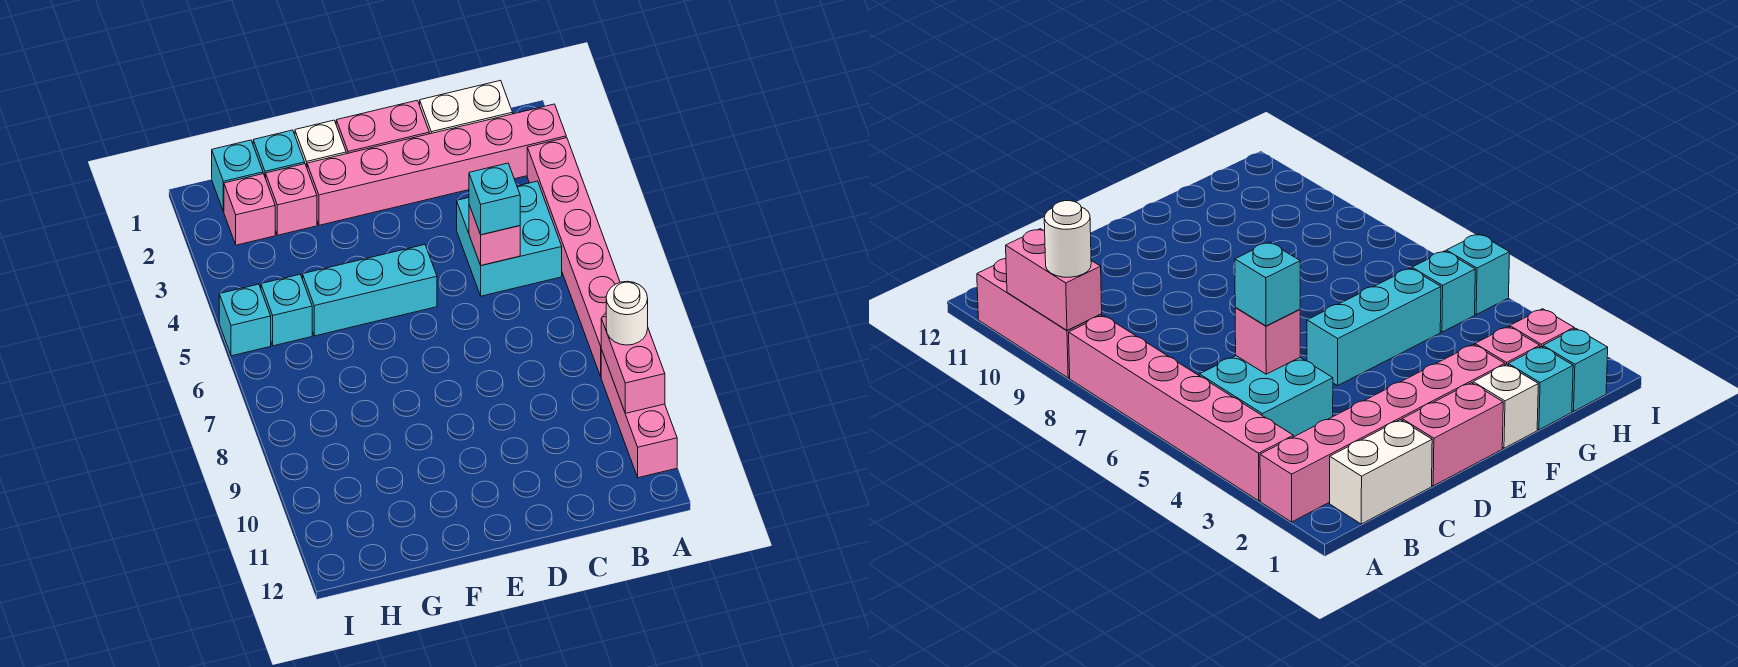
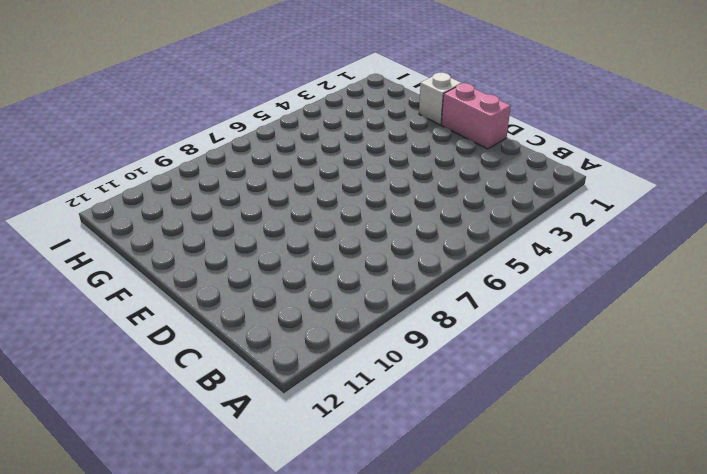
none -> pink 1x6 brick [307,104,566,225]
none -> pink 1x6 brick [527,138,620,376]
none -> pink 1x3 brick [601,349,677,478]

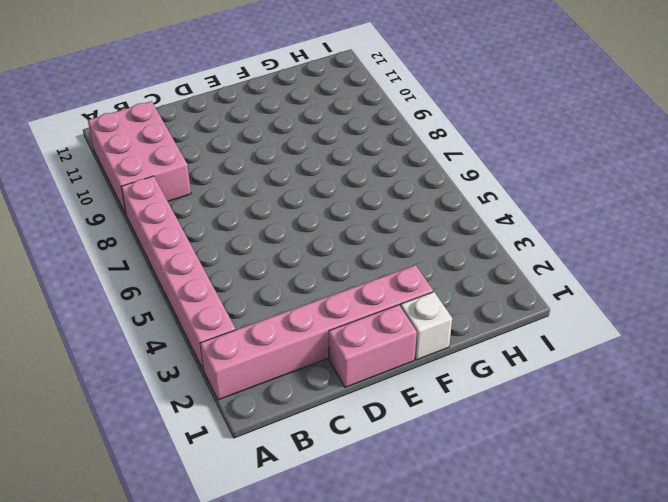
pink 2x3 brick [88,101,191,214] -> pink 1x3 brick [601,349,677,478]
none -> white 1x2 brick [420,80,513,134]
none -> cyan 2x2 brick [457,181,562,296]
none -> cyan 1x3 brick [303,245,437,336]

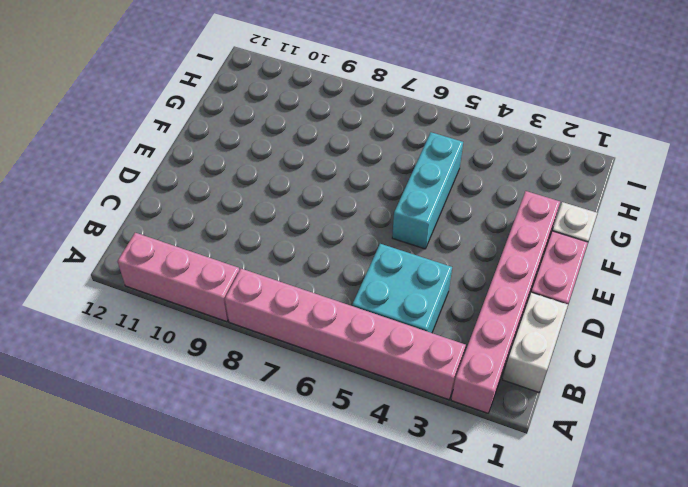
none -> cyan 1x1 brick [253,130,305,178]
none -> pink 1x1 brick [266,164,317,235]
none -> cyan 1x1 brick [212,140,263,211]

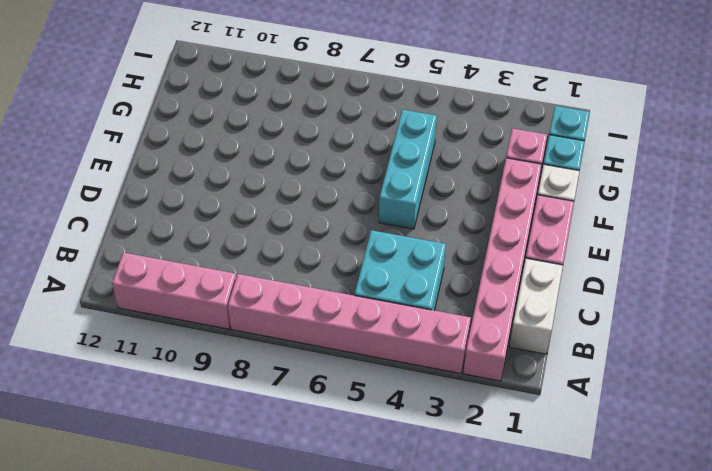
none -> pink 1x1 brick [224,174,275,245]
none -> cyan 1x1 brick [261,274,312,346]
none -> cyan 1x1 brick [219,284,271,356]

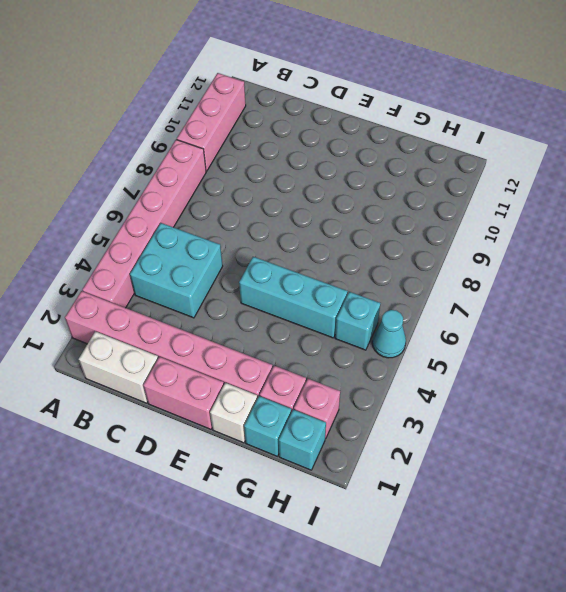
cyan 1x1 cone [372,310,406,358] -> cyan 1x1 brick [219,284,271,356]
none -> pink 1x2 brick [601,317,665,413]
none -> pink 1x1 brick [469,205,520,265]
none -> white 1x1 round brick [606,281,648,345]

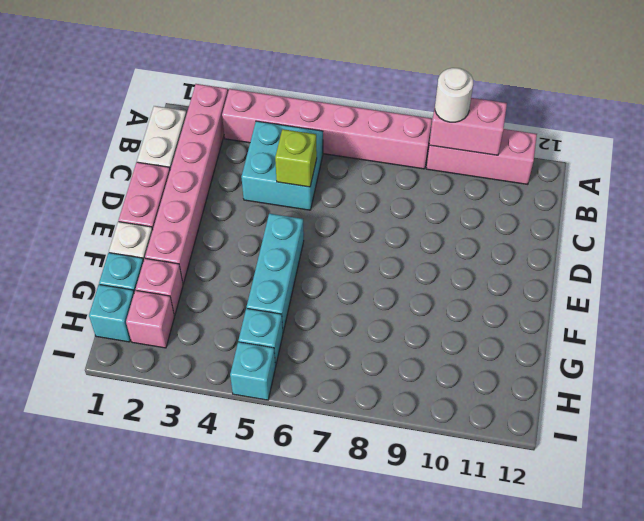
lime 1x1 brick [275,129,317,187] -> pink 1x1 brick [469,205,520,265]
none -> cyan 1x1 brick [469,163,520,235]

